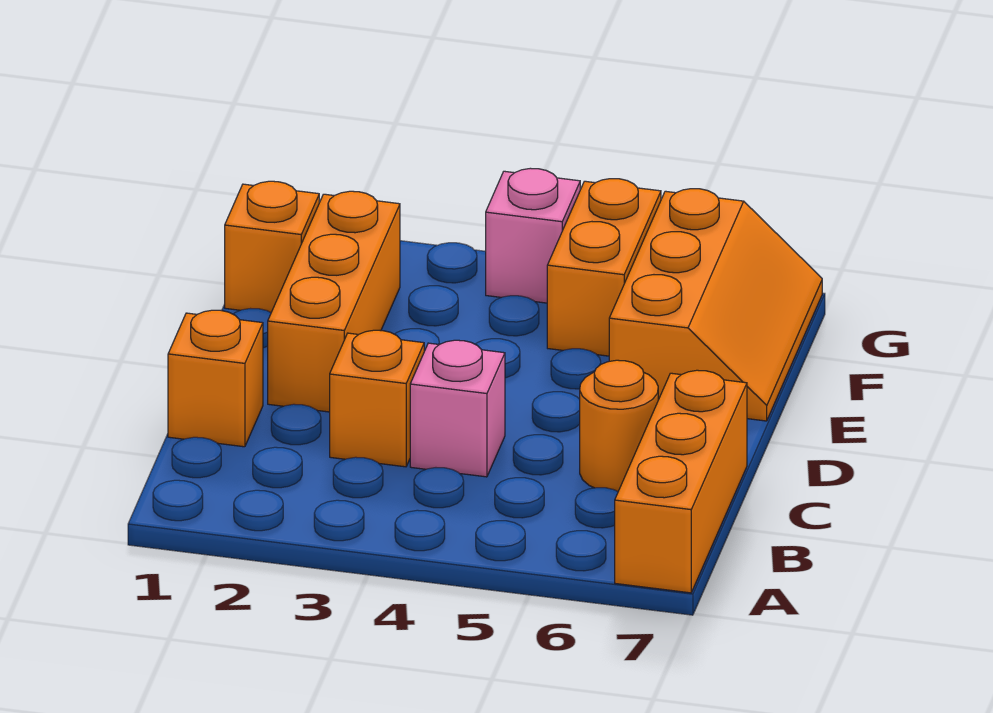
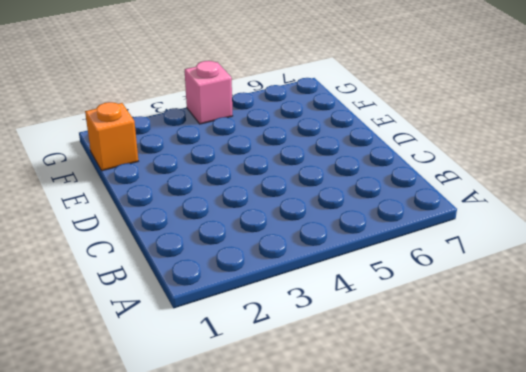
none -> orange 1x3 brick [615,370,747,593]
none -> orange 1x1 brick [168,310,263,447]

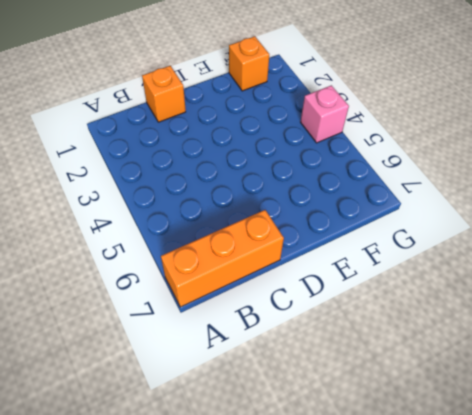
none -> orange 1x1 brick [330,330,424,467]
none -> pink 1x1 brick [410,340,505,477]

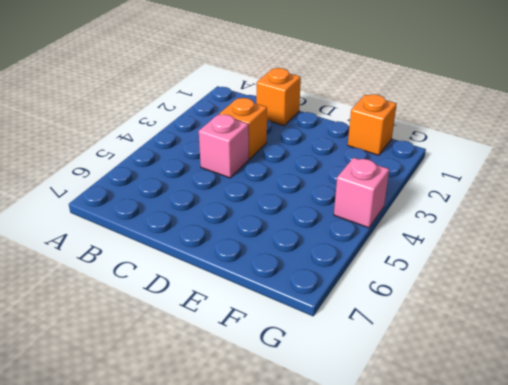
none -> orange 1x3 brick [615,370,747,593]
none -> orange 1x1 round brick [580,360,658,491]

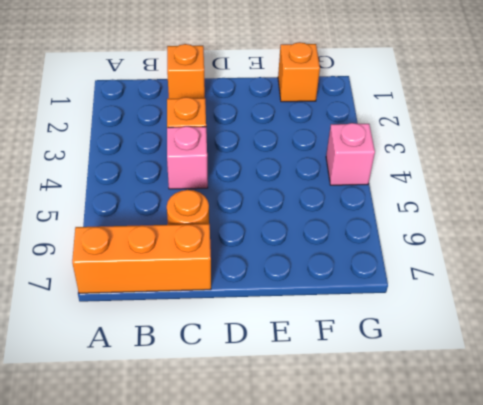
none -> orange 1x3 brick [268,191,400,412]
none -> orange 2x3 slope [609,189,822,421]

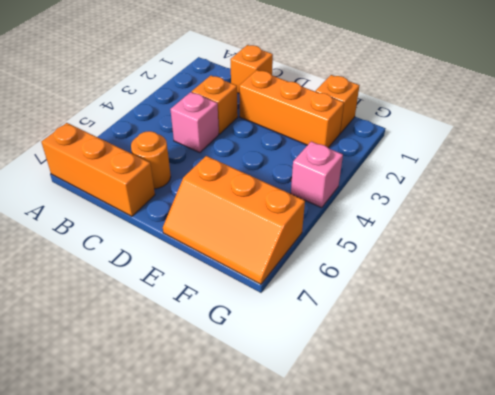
none -> orange 1x2 brick [547,179,661,356]

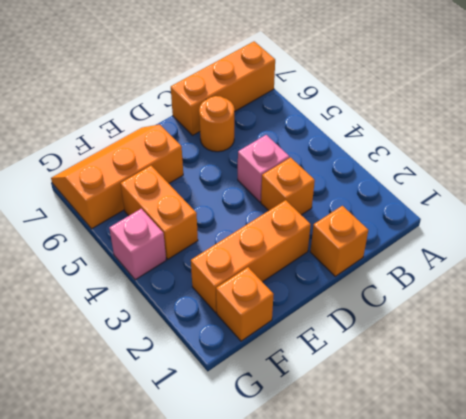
orange 1x2 brick [121,166,198,259] -> orange 1x2 brick turned to [547,179,661,356]

